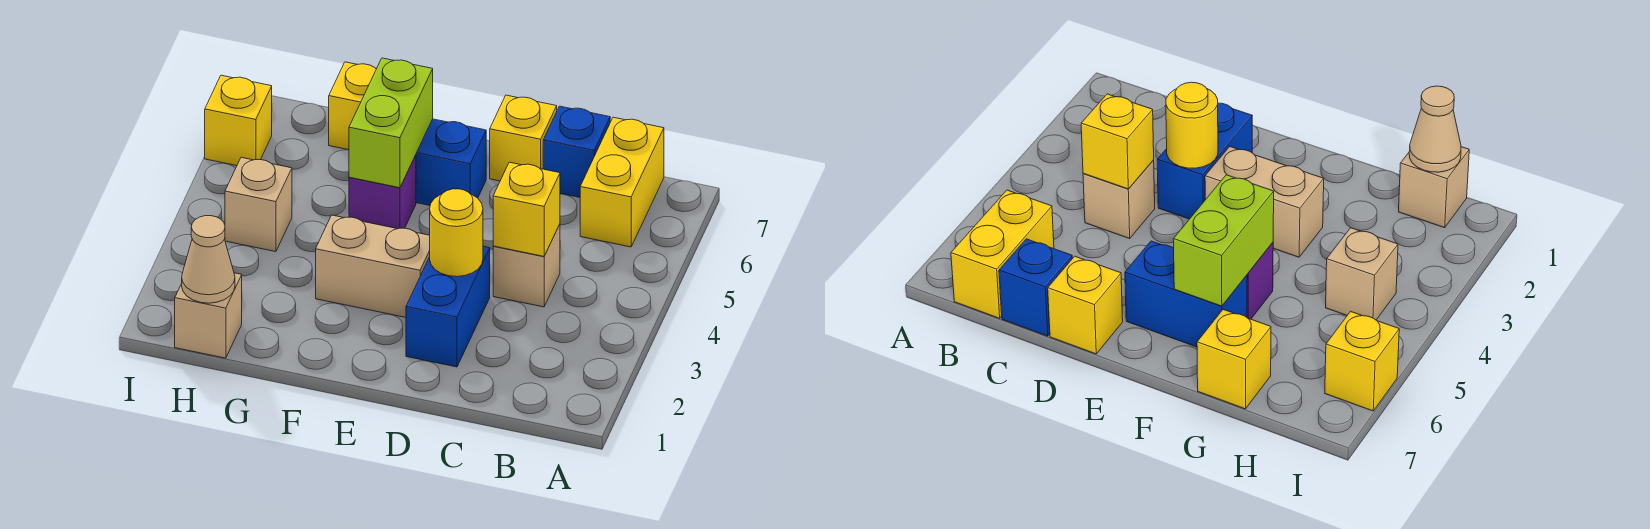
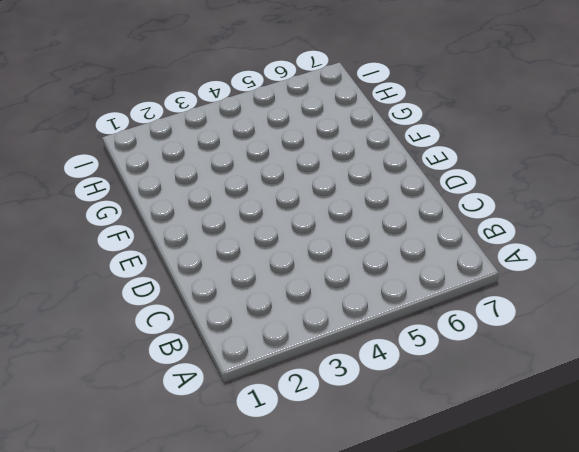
none -> yellow 1x2 brick [580,117,664,247]
none -> tan 1x1 brick [493,224,560,307]
none -> blue 1x1 brick [543,106,610,197]

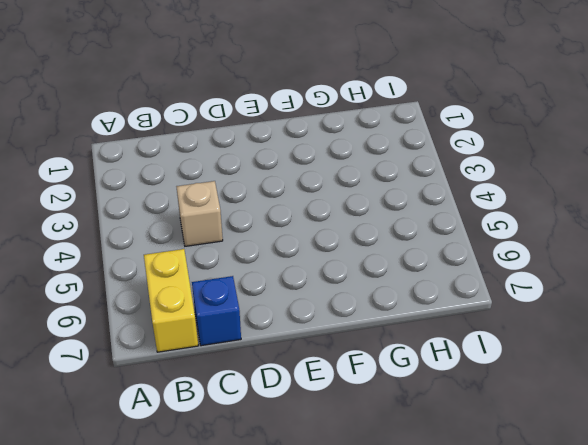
none -> blue 1x2 brick [406,246,490,367]
none -> yellow 1x1 brick [490,95,557,181]
none -> tan 1x2 brick [316,215,430,317]

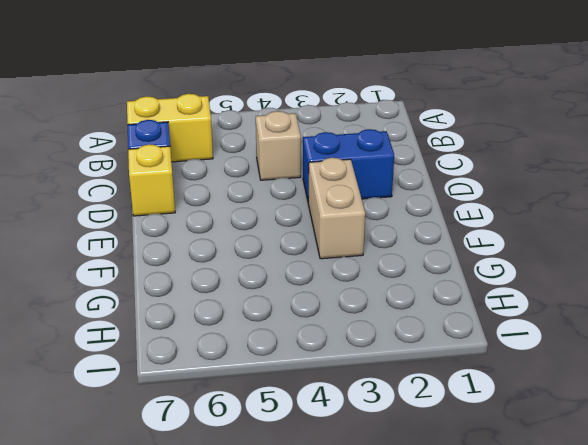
none -> blue 1x2 brick [416,119,486,205]
none -> purple 1x1 brick [349,155,416,229]
none -> yellow 1x1 brick [329,62,377,150]

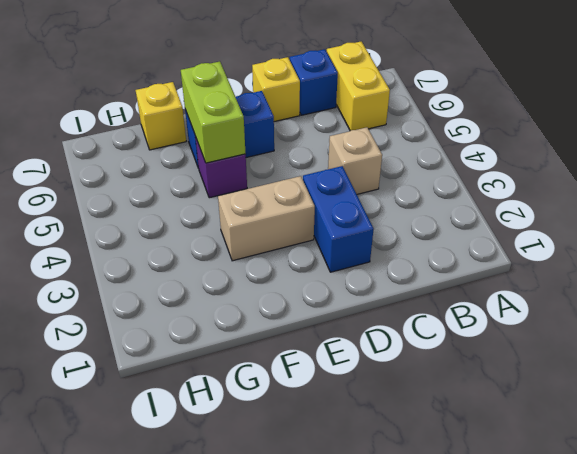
none -> tan 1x1 brick [175,273,242,358]
none -> tan 1x1 brick [225,157,292,252]
none -> yellow 1x1 brick [205,75,272,166]

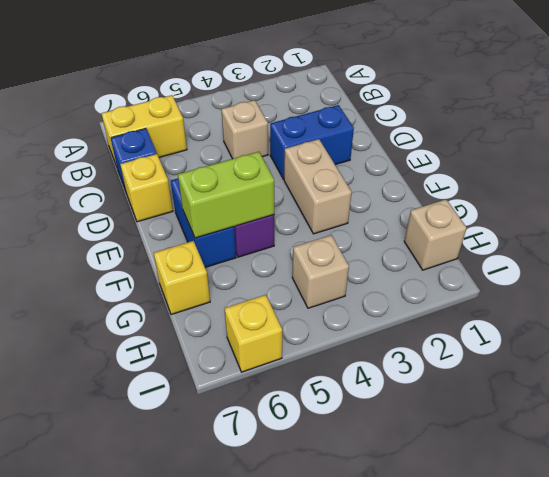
none -> yellow 1x1 brick [493,162,560,256]
none -> yellow 1x1 round brick [430,189,483,277]
none -> tan 1x1 cone [182,216,235,303]

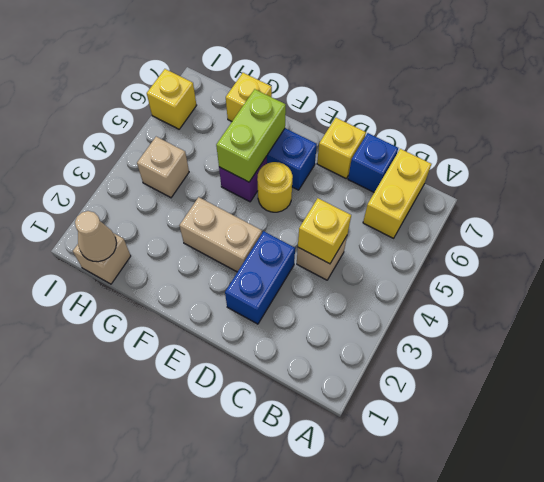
yellow 1x1 round brick [257,162,293,212] -> yellow 1x1 round brick moved to [430,189,483,277]

